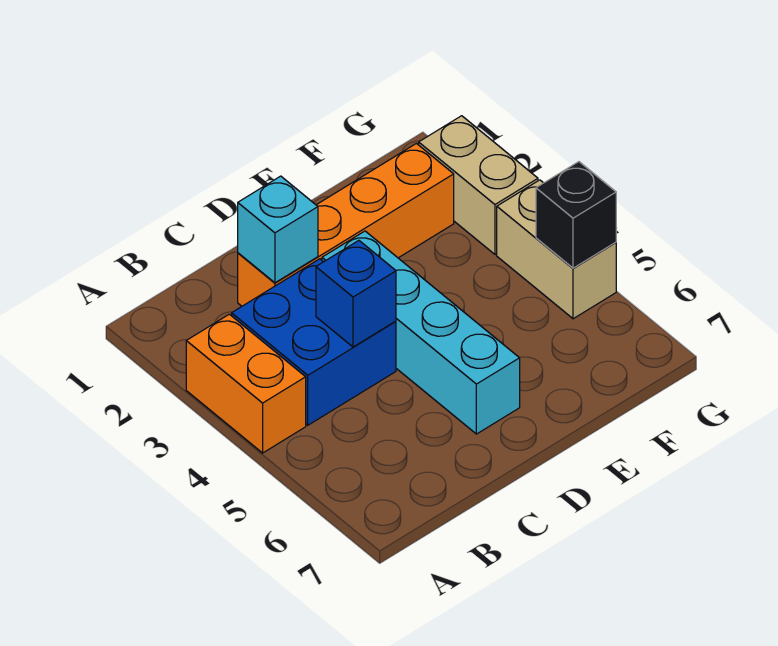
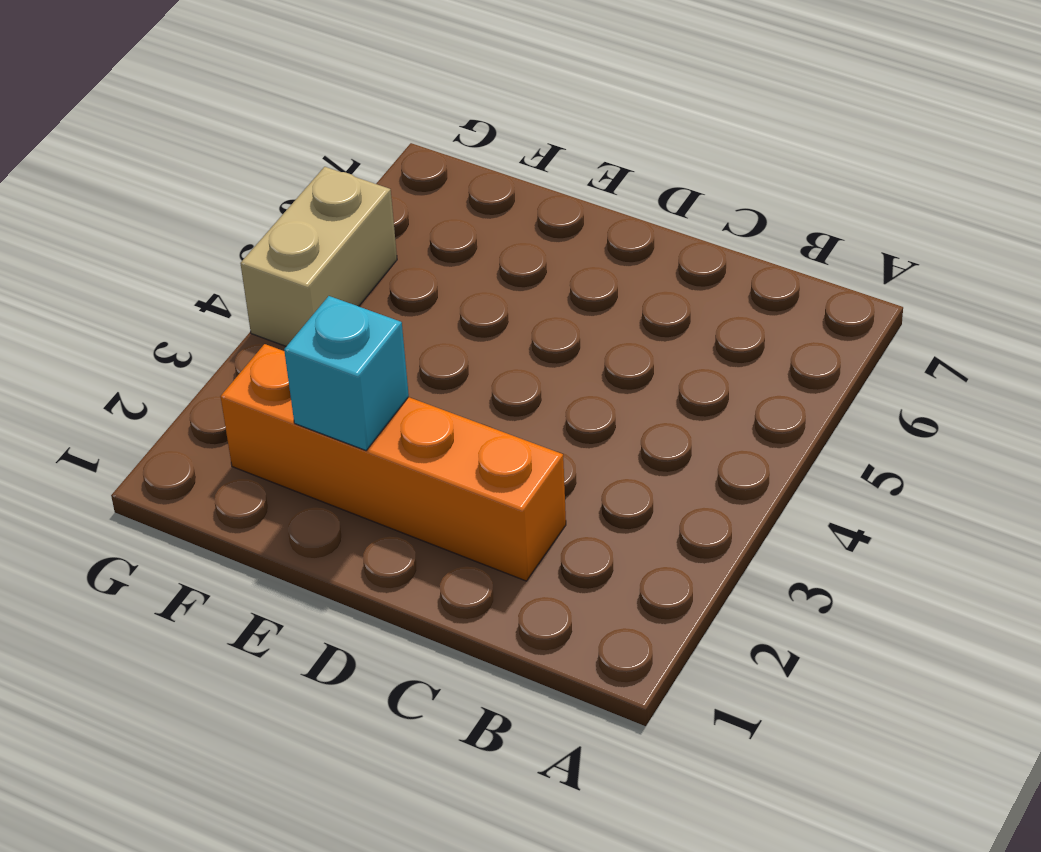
cyan 1x1 brick [284,296,409,450] -> cyan 1x1 brick moved to [238,176,318,283]
none -> orange 1x2 brick [186,314,306,453]
none -> blue 2x2 brick [232,259,396,425]

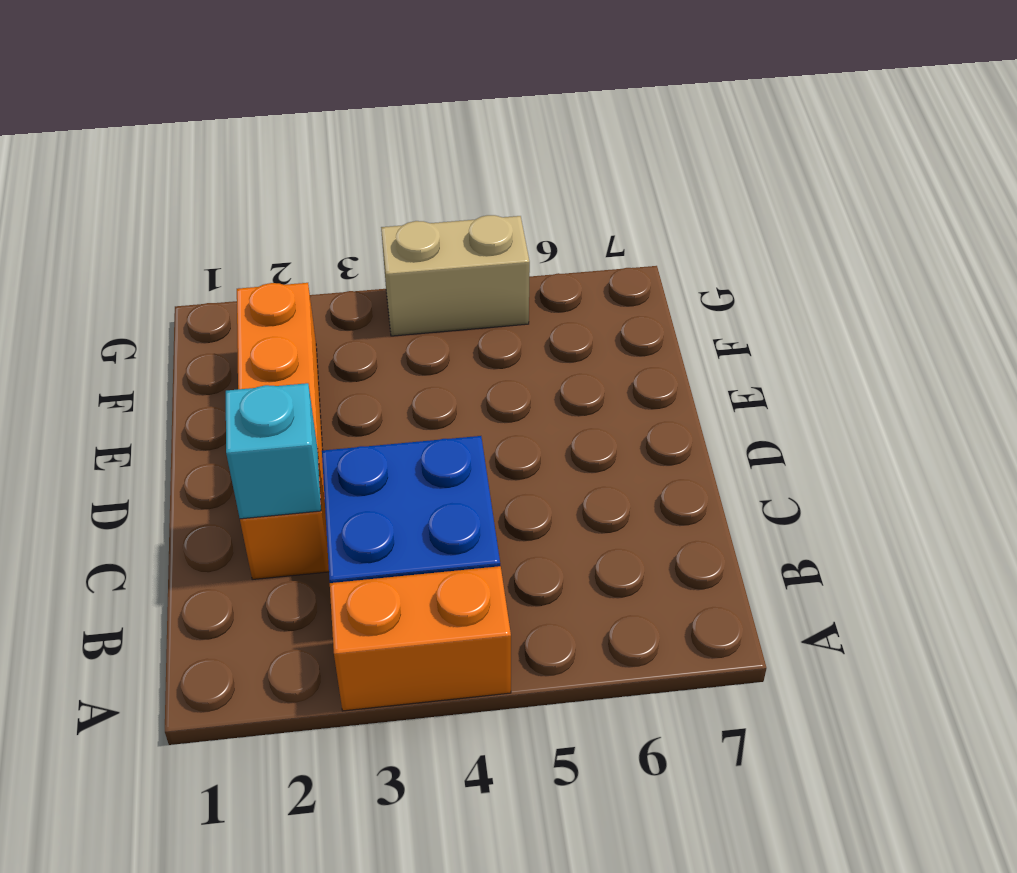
none -> cyan 1x4 brick [322,231,520,434]
none -> tan 1x2 brick [419,116,538,254]

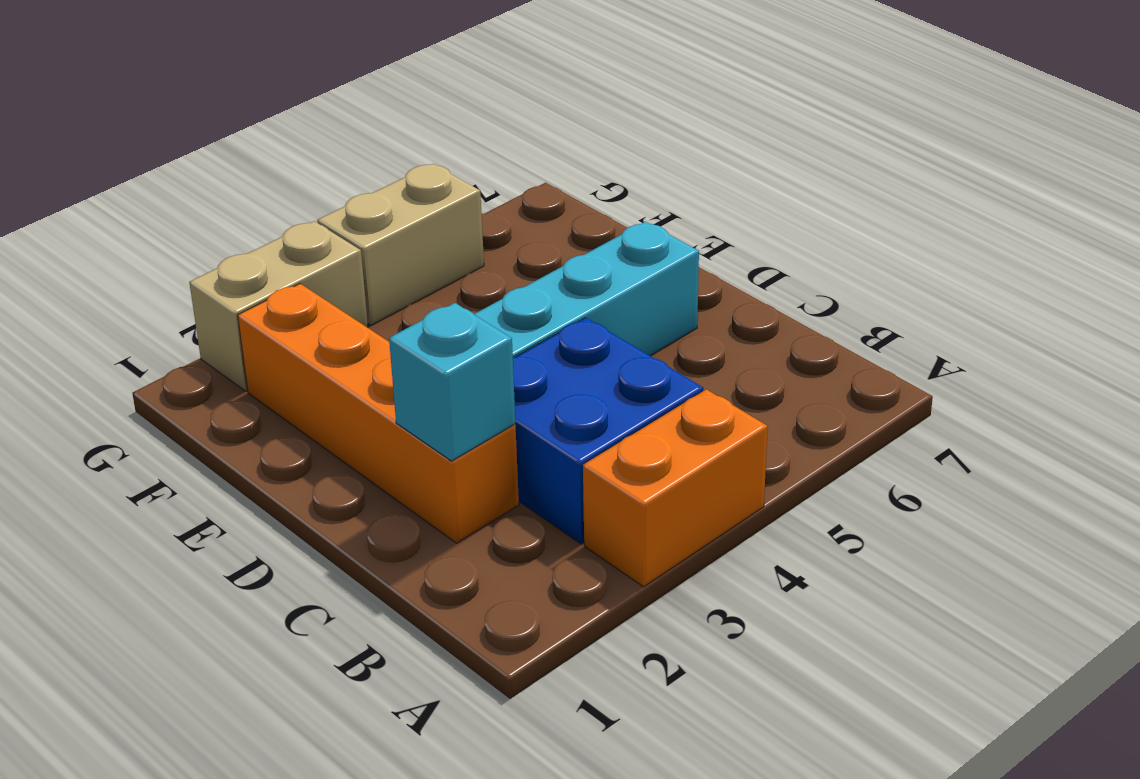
none -> blue 1x1 brick [316,240,396,347]
none -> black 1x1 brick [536,162,616,268]

